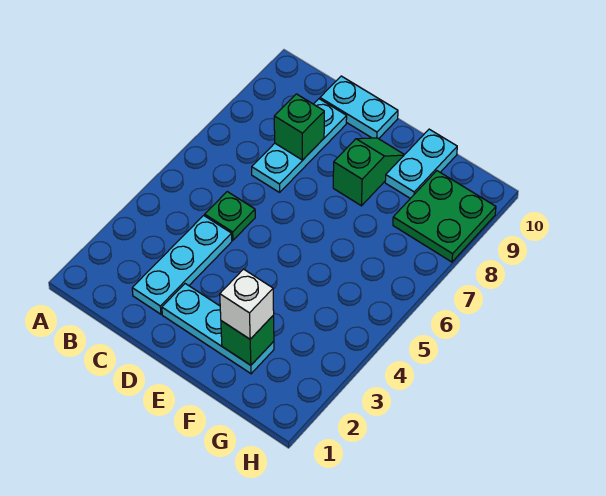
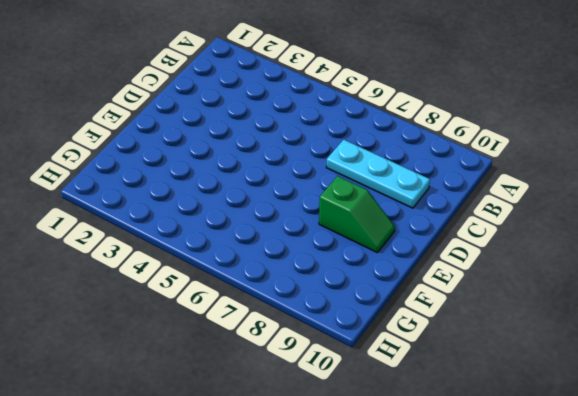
none -> cyan 1x3 plate [132,215,232,314]
none -> green 1x1 plate [205,192,255,240]

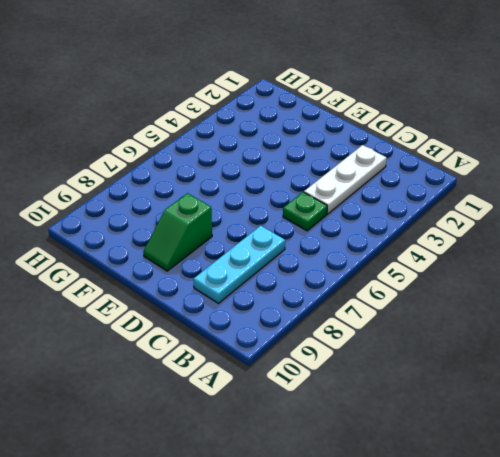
white 1x3 plate [304,145,387,214] -> cyan 1x3 plate [132,215,232,314]
none -> cyan 1x2 plate [320,76,398,139]
none -> cyan 1x3 plate [162,284,274,374]

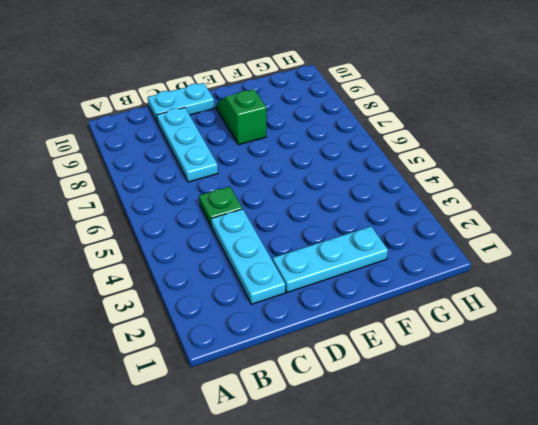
none -> cyan 1x2 plate [385,129,457,198]
none -> green 2x2 plate [393,171,496,262]

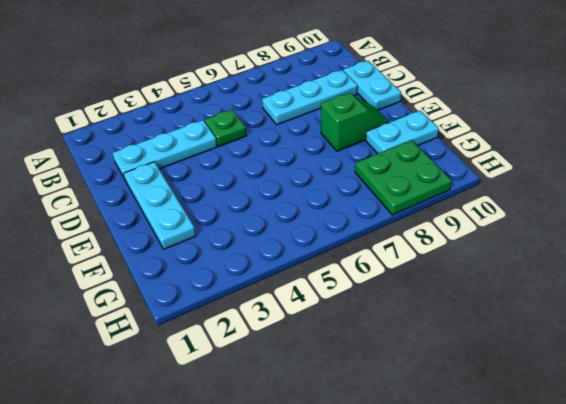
none -> green 1x1 brick [274,94,324,160]
none -> green 1x1 brick [221,315,274,365]

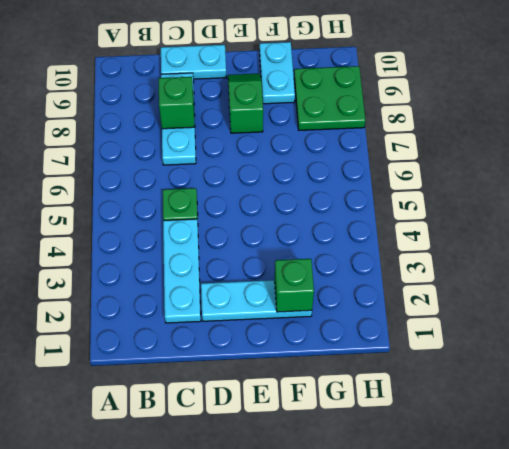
none -> white 1x1 brick [220,269,274,339]

